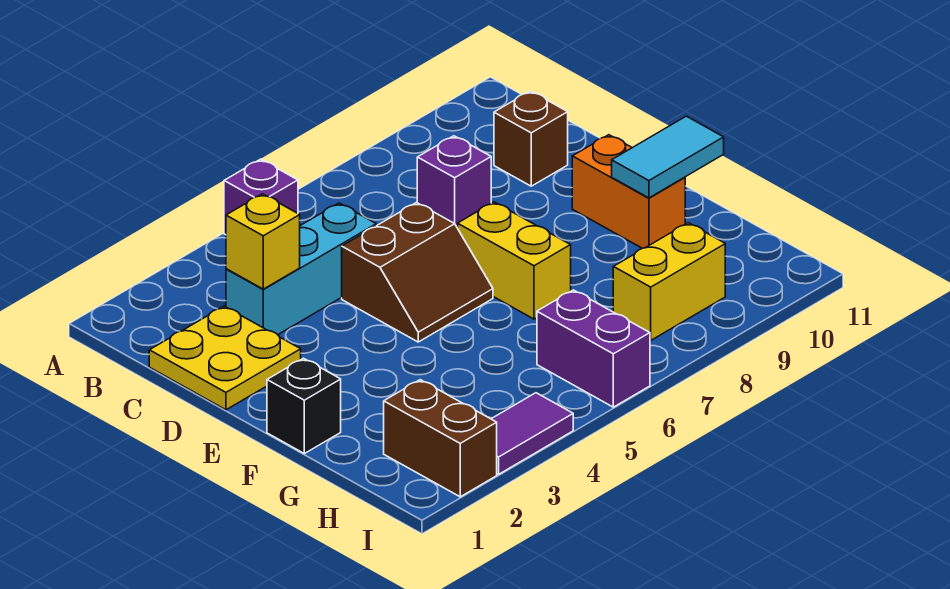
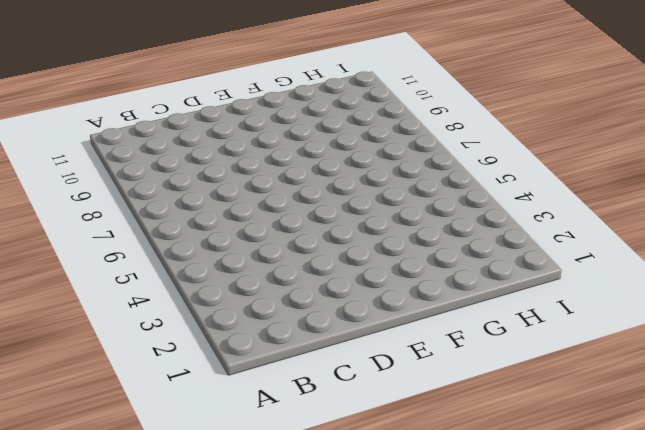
none -> purple 1x1 brick [224,159,298,235]
none -> yellow 2x2 plate [149,306,301,410]
none -> cyan 1x3 brick [226,203,376,334]

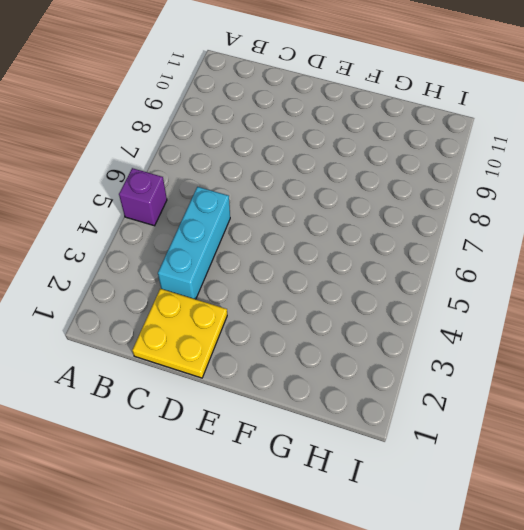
none -> purple 1x1 brick [417,136,491,228]
none -> brown 1x1 brick [494,91,568,186]
none -> brown 2x2 slope [342,203,493,342]

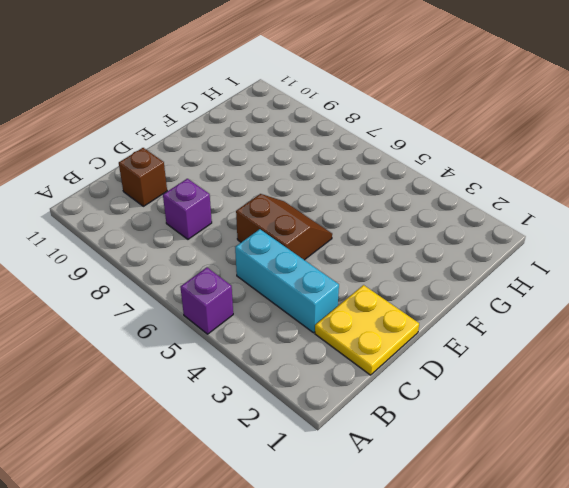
none -> yellow 1x2 brick [458,202,571,319]
none -> orange 1x2 brick [572,135,685,248]
none -> black 1x1 brick [267,358,341,454]

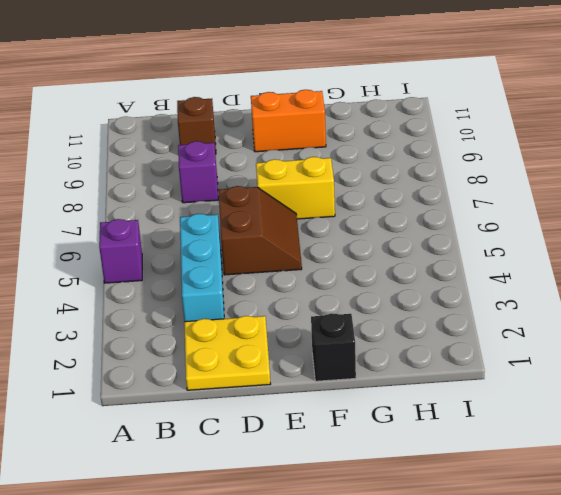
none -> brown 1x2 brick [384,380,497,497]
none -> purple 1x2 brick [537,290,650,407]
none -> yellow 1x2 brick [613,223,725,340]

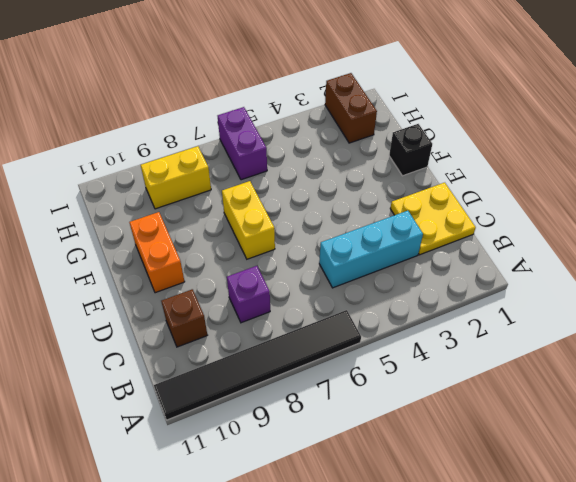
black 1x6 tile [154,310,361,420] -> none
none -> purple 1x1 brick [224,159,298,235]
none -> brown 2x2 slope [342,203,493,342]
none -> purple 1x2 tile [492,393,573,474]

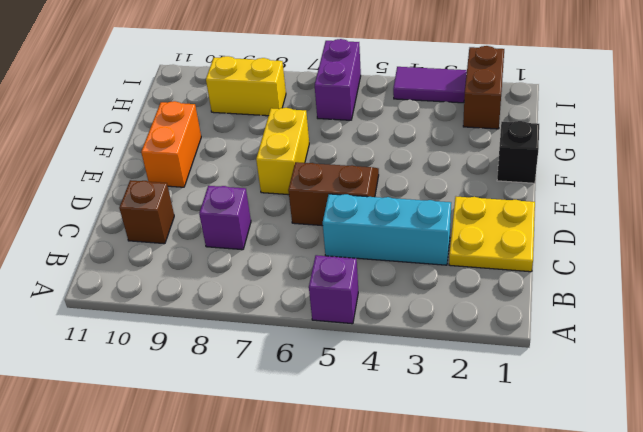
none -> yellow 1x1 brick [226,194,300,289]
none -> cyan 1x2 tile [612,116,724,198]

